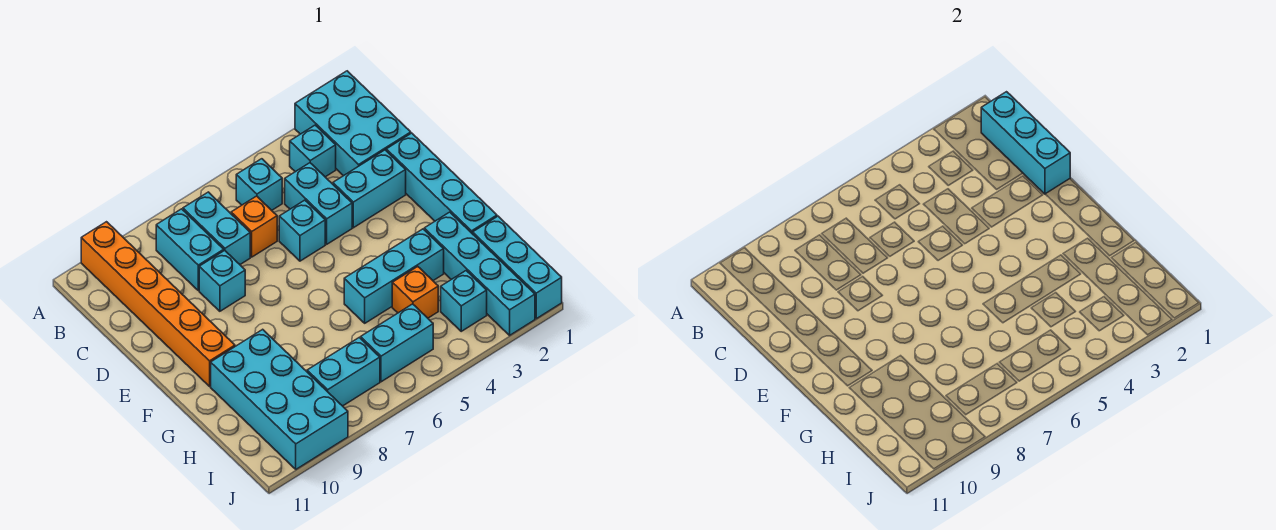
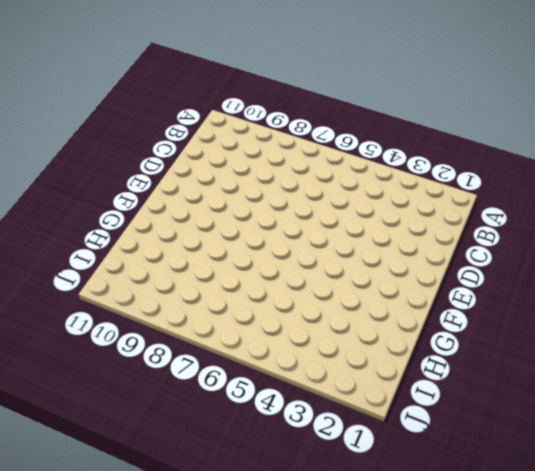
none -> cyan 2x3 brick [295,71,411,176]
none -> orange 1x6 brick [81,222,235,386]
none -> cyan 1x1 brick [290,125,336,177]

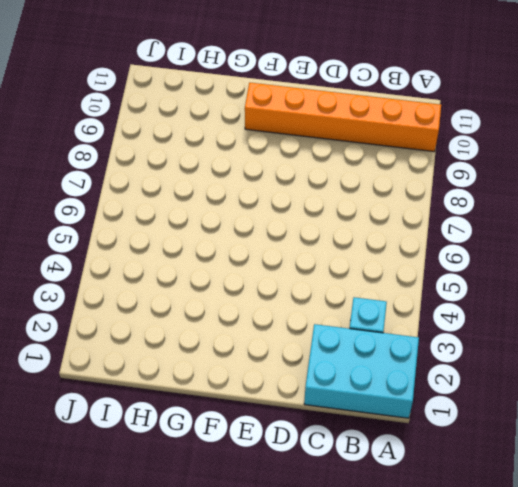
none -> cyan 1x1 brick [236,159,282,210]
none -> cyan 1x2 brick [183,192,250,264]
none -> cyan 1x2 brick [156,209,224,291]

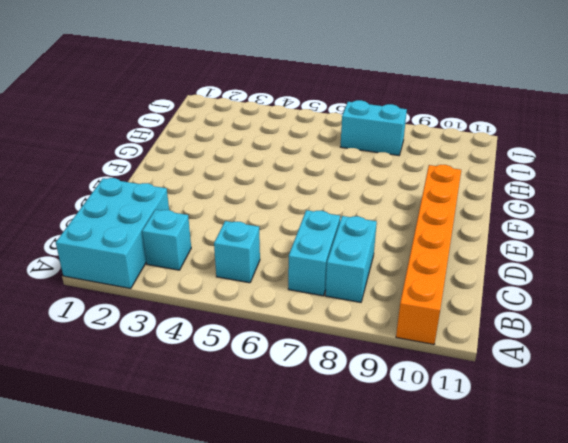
none -> cyan 1x2 brick [285,163,352,244]
none -> orange 1x1 brick [231,196,277,257]
none -> cyan 1x4 brick [386,133,497,234]

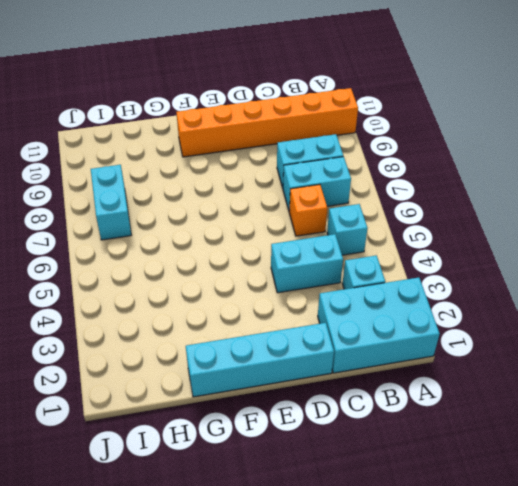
none -> cyan 1x2 brick [333,150,406,228]
none -> cyan 1x1 brick [279,200,325,261]
none -> cyan 1x1 brick [199,250,245,311]

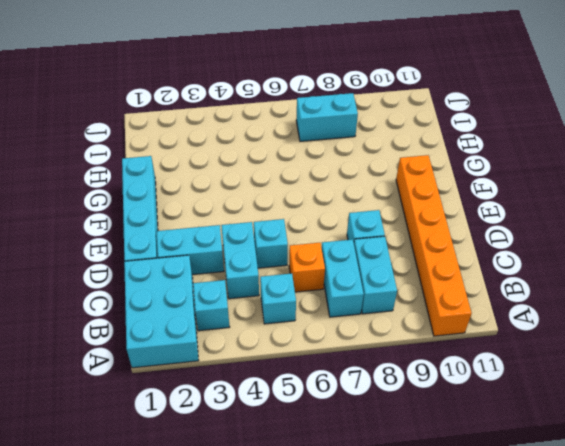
none -> cyan 1x4 brick [424,212,535,335]
none -> cyan 1x3 brick [344,229,444,323]
none -> cyan 2x4 brick [211,329,348,469]

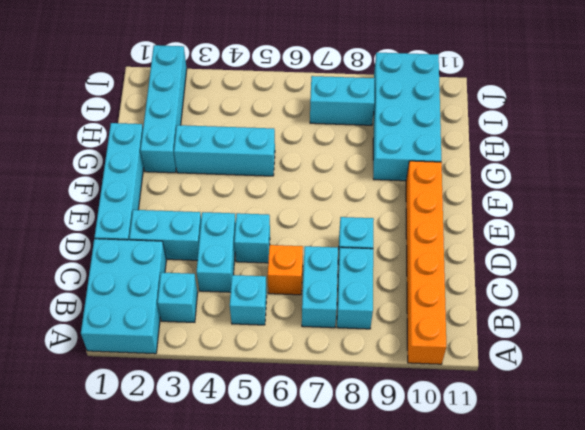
none -> cyan 1x3 brick [473,216,562,319]
none -> orange 1x1 brick [392,267,438,318]
none -> cyan 1x1 brick [441,271,487,331]

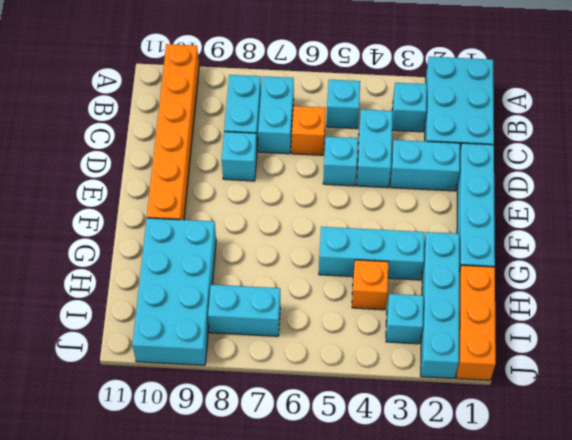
orange 1x3 brick [456,265,496,380] -> cyan 1x3 brick [473,216,562,319]
none -> cyan 1x2 brick [361,304,433,382]
none -> cyan 1x3 brick [981,92,1070,194]

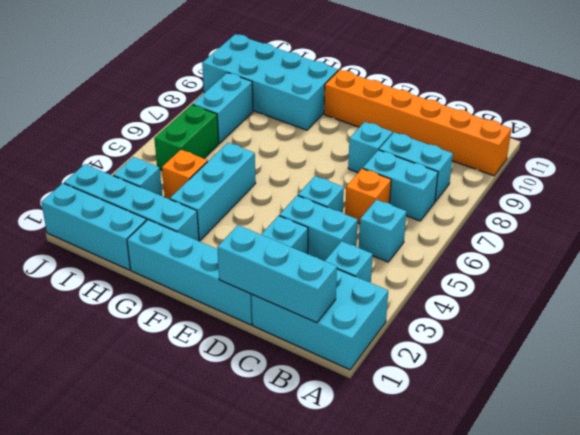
green 1x2 brick [154,105,219,170] -> cyan 1x2 brick [361,304,433,382]

